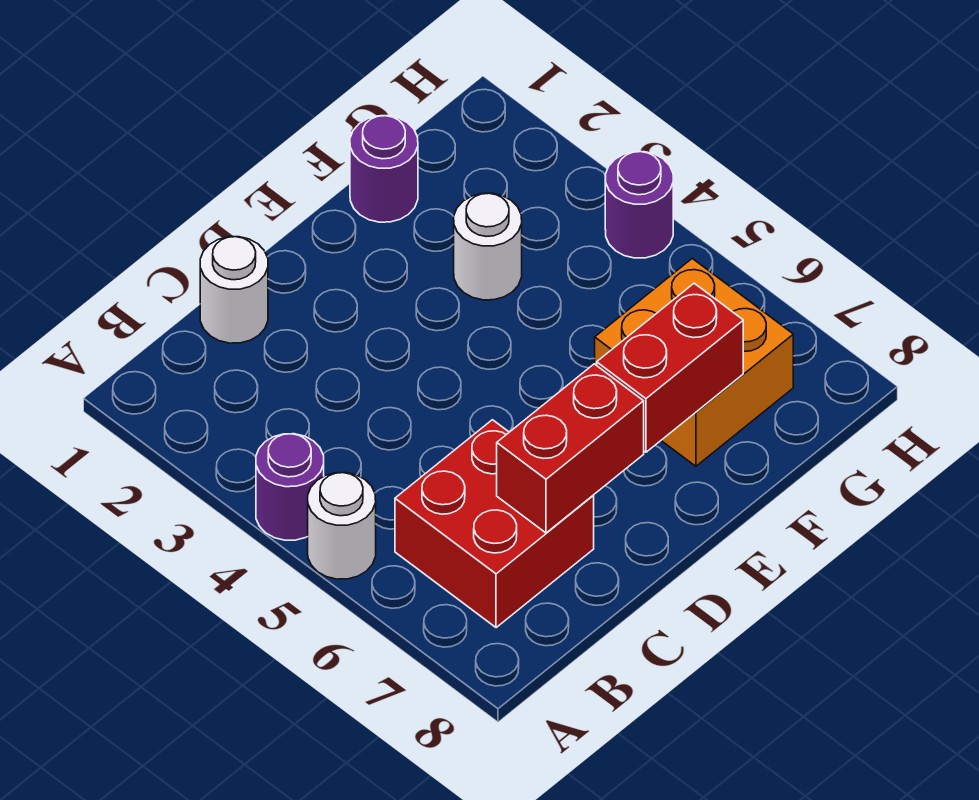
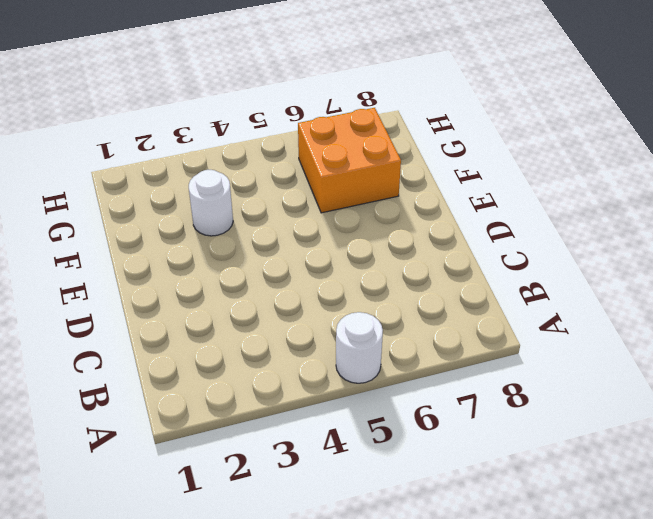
none -> purple 1x1 round brick [256,434,324,540]
none -> red 2x2 brick [395,420,594,628]

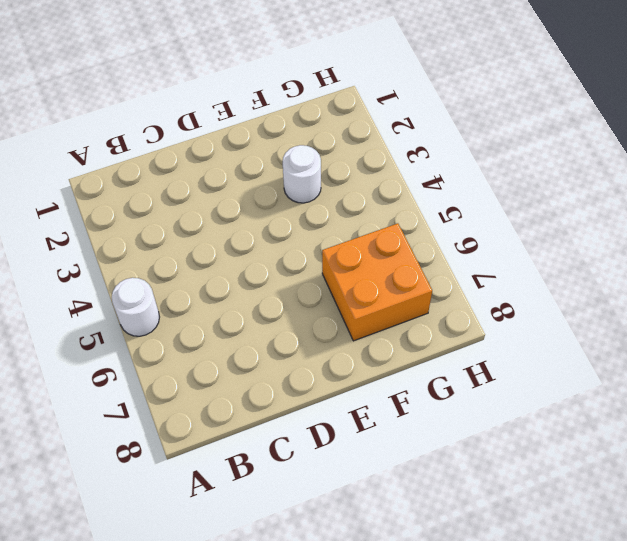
none -> purple 1x1 round brick [256,434,324,540]
none -> red 2x2 brick [395,420,594,628]

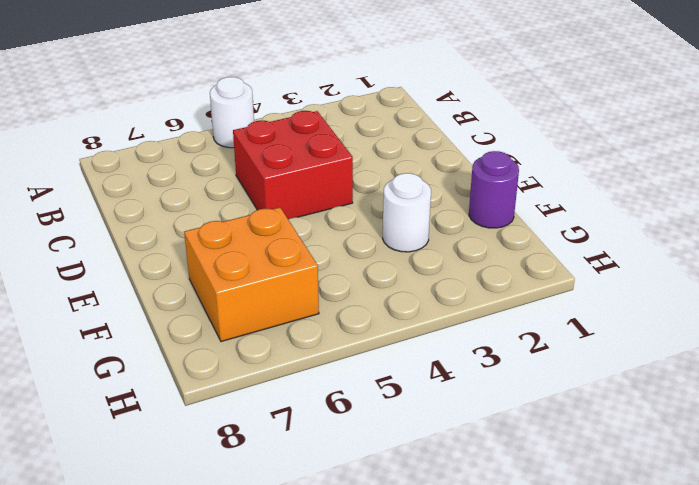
red 2x2 brick [233,111,353,219] -> red 2x2 brick moved to [395,420,594,628]
none -> purple 1x1 round brick [256,434,324,540]
none -> white 1x1 round brick [200,237,268,343]

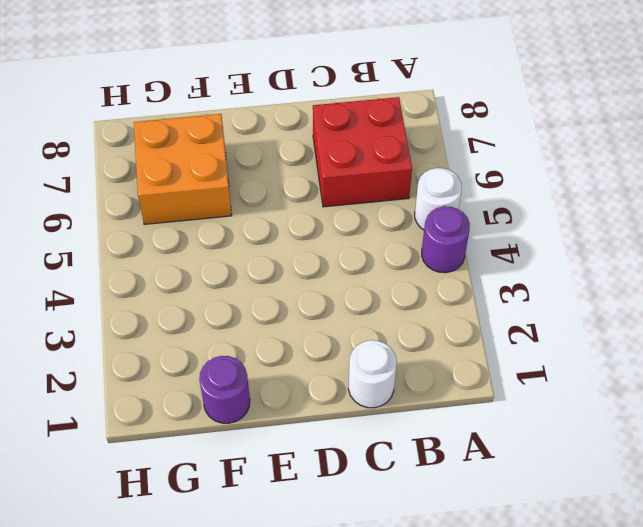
none -> white 1x1 round brick [454,193,522,300]
none -> purple 1x1 round brick [605,152,673,258]

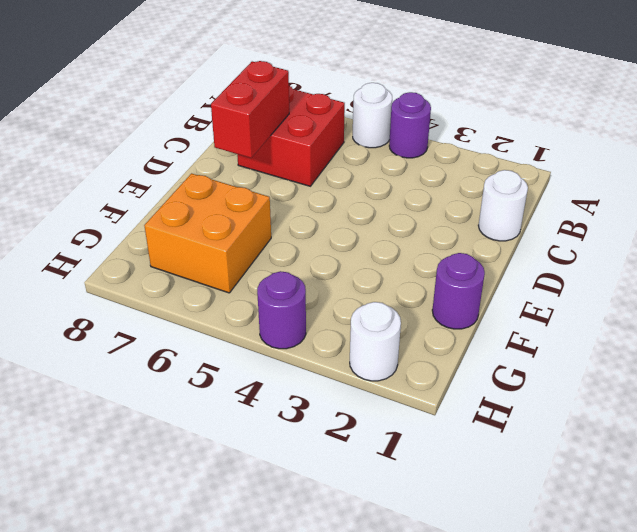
white 1x1 round brick [350,302,401,381] -> white 1x1 round brick moved to [454,193,522,300]
none -> red 1x2 brick [597,283,743,452]

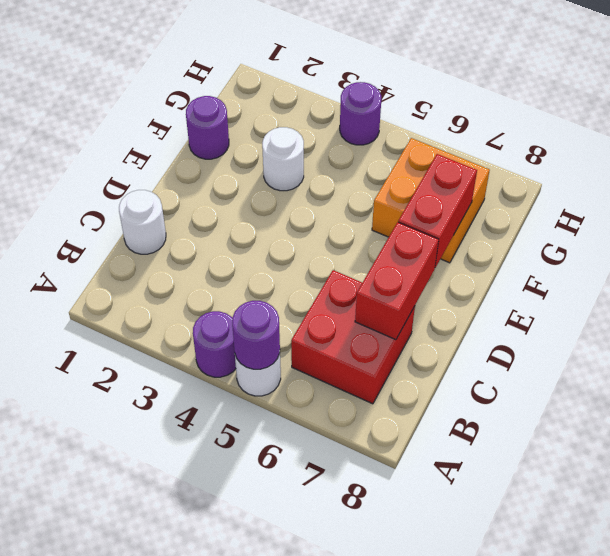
purple 1x1 round brick [232,301,280,369] -> none

